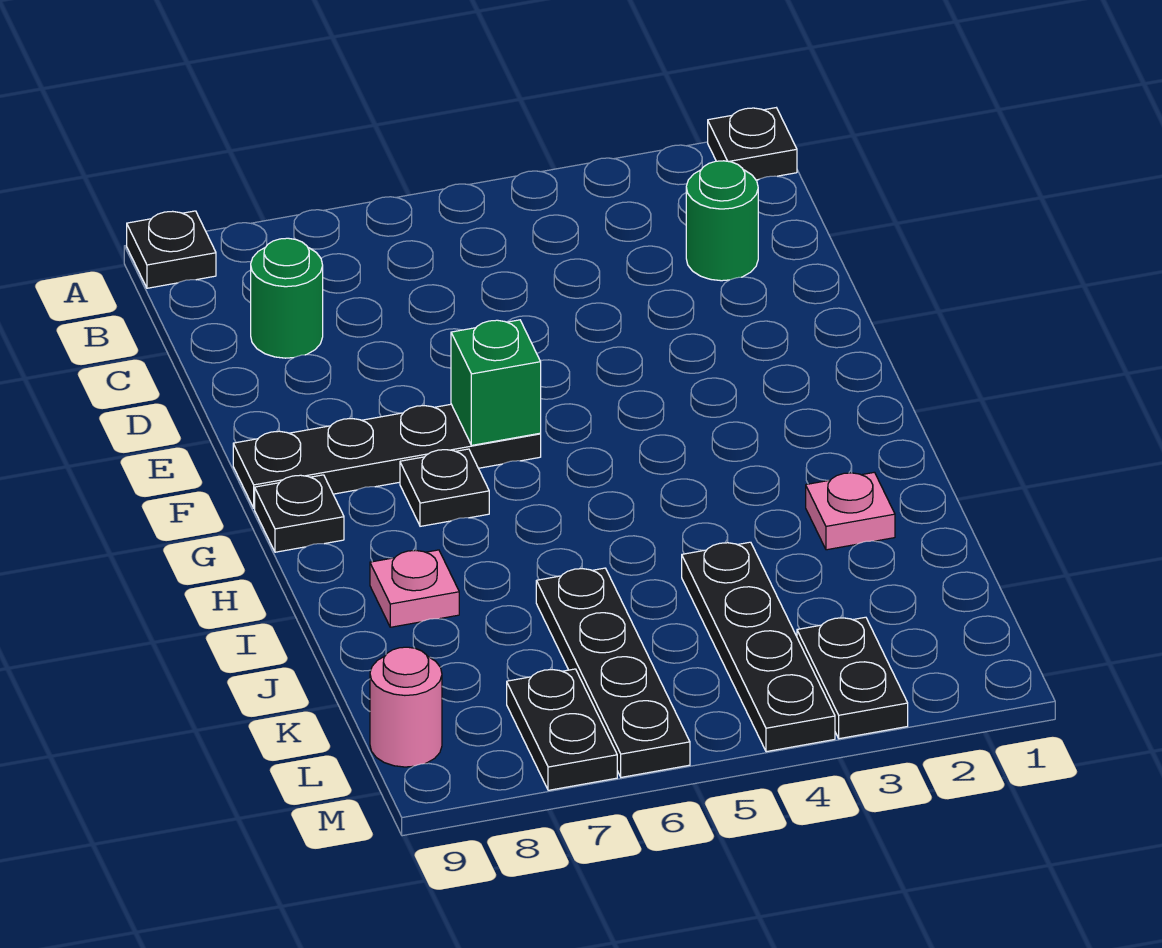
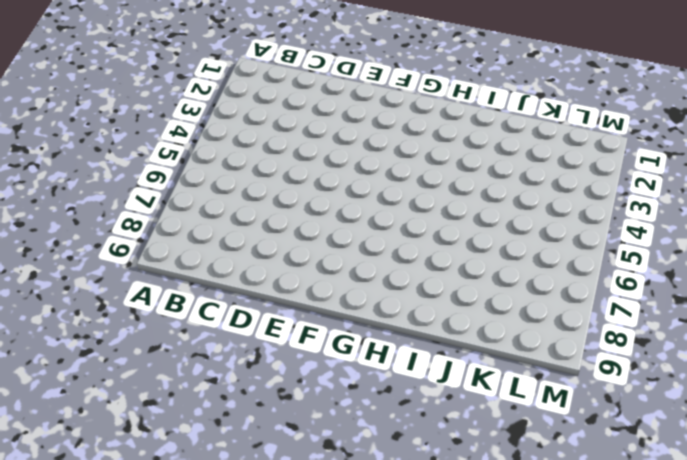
none -> black 1x1 plate [708,108,797,180]
none -> black 1x1 plate [127,211,216,288]
none -> green 1x1 round brick [686,161,758,281]

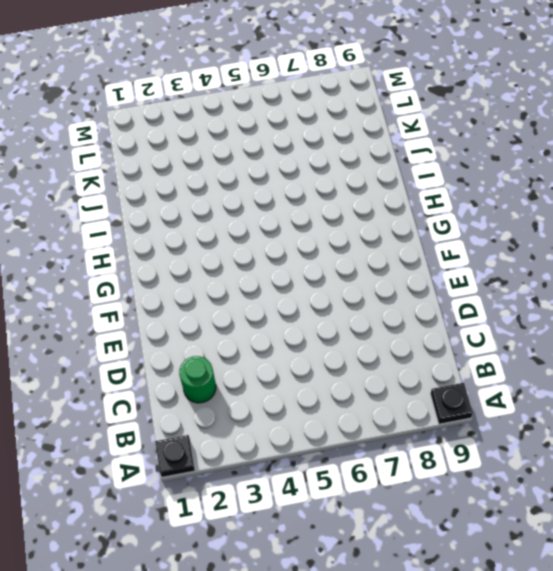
none -> green 1x1 round brick [251,238,323,358]
none -> black 1x4 plate [233,404,541,508]
none -> black 1x1 plate [400,449,489,526]

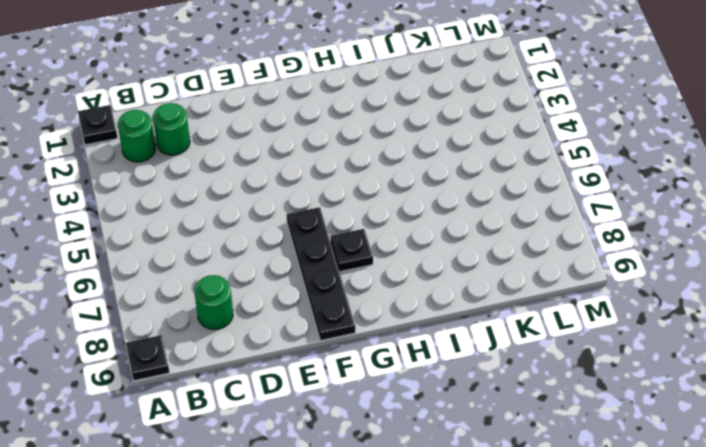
green 1x1 round brick [118,110,156,162] -> none
none -> black 1x1 plate [255,475,344,552]
none -> pink 1x1 plate [806,472,895,550]
none -> pink 1x1 plate [370,550,459,627]

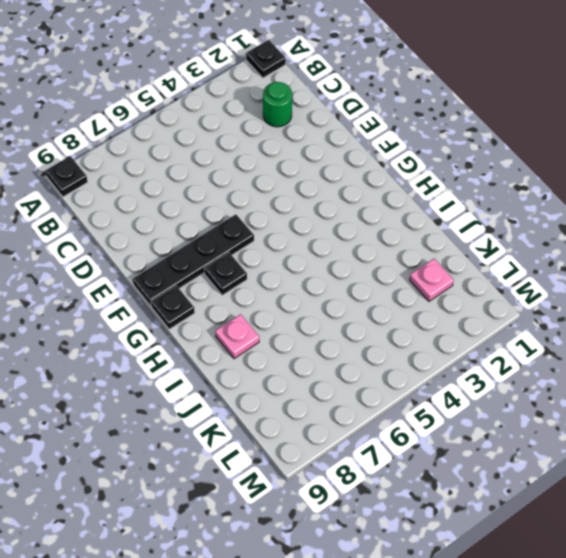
pink 1x1 plate [410,259,454,301] -> pink 1x1 plate moved to [806,472,895,550]
none -> green 1x1 round brick [251,238,323,358]
none -> black 1x4 plate [682,542,835,752]
none -> black 1x4 plate [536,568,690,777]

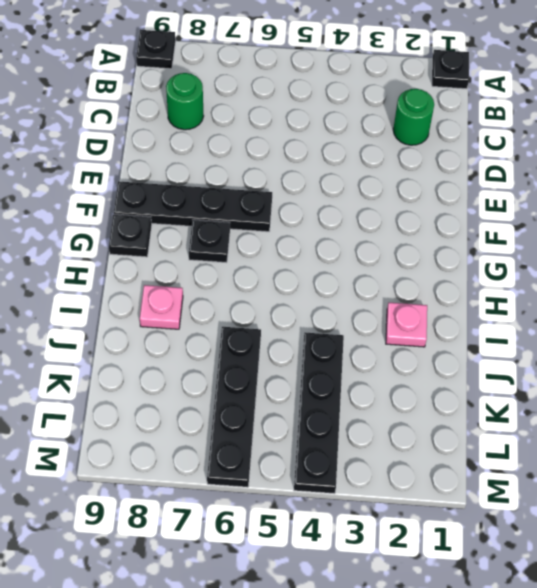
none -> black 1x2 plate [797,617,908,739]
none -> black 1x2 plate [507,669,617,790]
none -> pink 1x1 round brick [370,647,442,767]

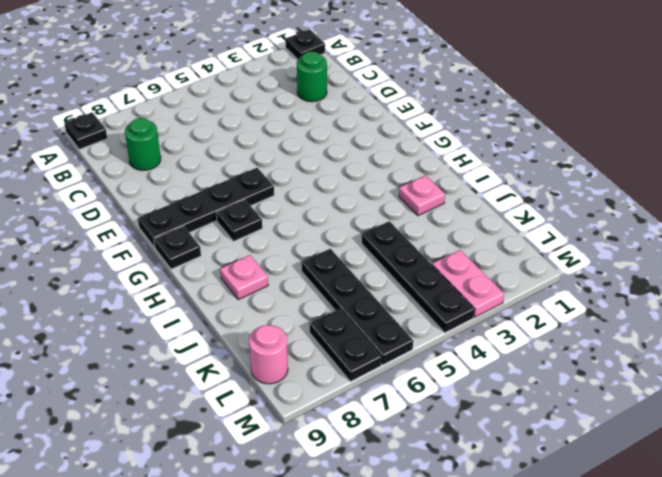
pink 1x2 plate [432,250,504,317] -> black 1x2 plate [797,617,908,739]
none -> green 1x1 brick [451,320,541,445]

